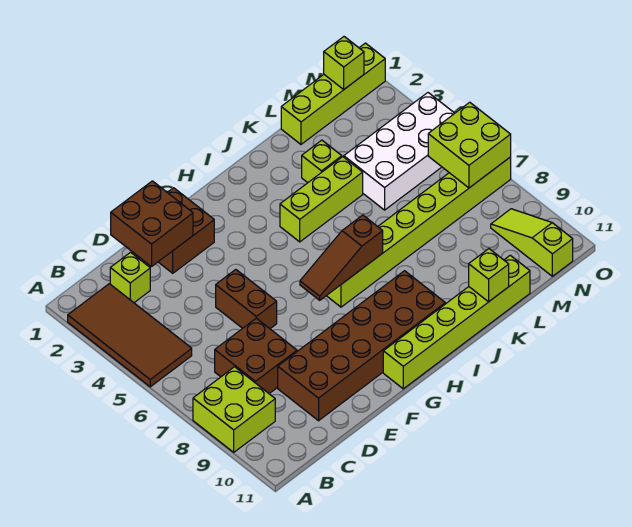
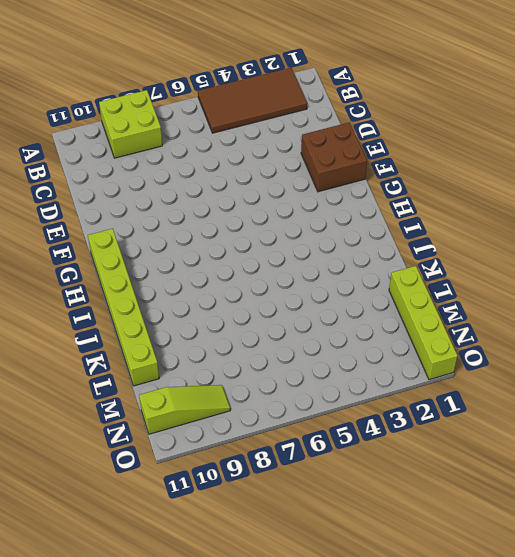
none -> lime 1x1 brick [110,252,150,303]
none -> brown 2x2 brick [215,318,297,394]
none -> brown 2x6 brick [278,271,445,421]

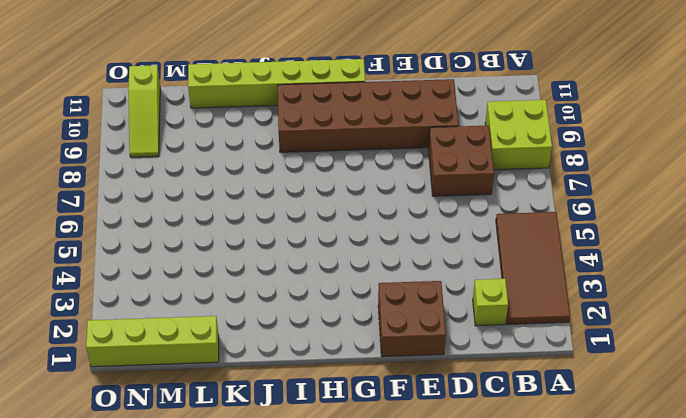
none -> brown 1x2 brick [216,270,277,329]
none -> lime 1x8 brick [327,157,511,307]
none -> lime 1x3 brick [280,157,363,242]

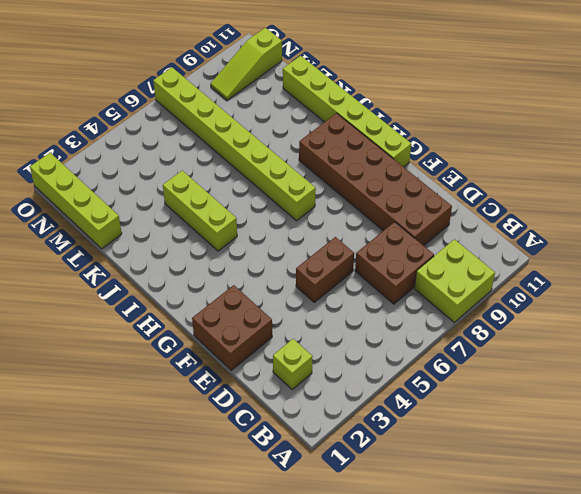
none -> brown 2x4 tile [68,284,192,387]
none -> lime 1x1 brick [302,140,342,183]
none -> white 2x4 brick [344,93,455,210]

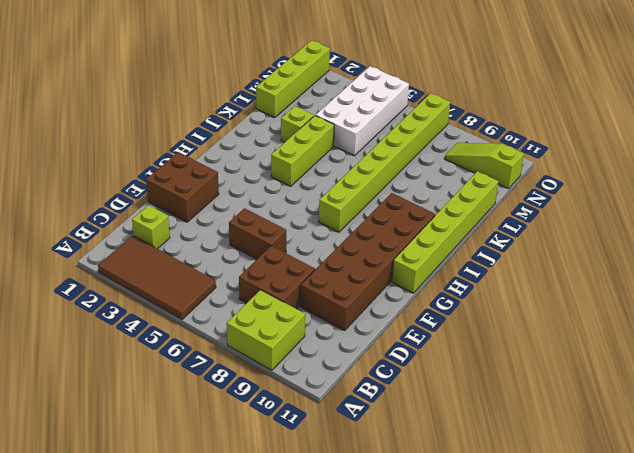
none -> brown 2x2 brick [111,181,193,267]
none -> brown 1x3 slope [300,215,383,300]
none -> lime 1x1 brick [469,249,509,302]

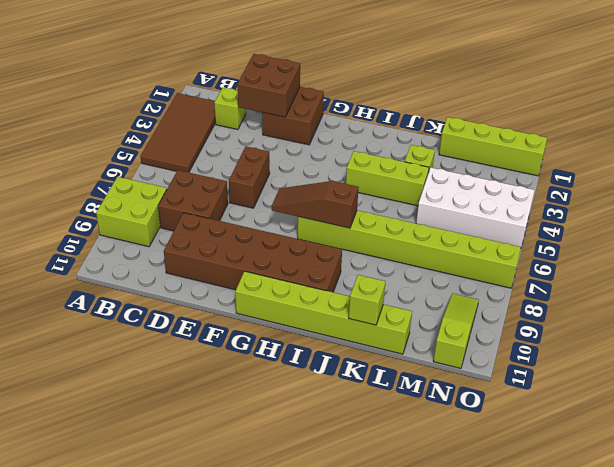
none -> lime 1x1 brick [324,37,364,89]
none -> lime 2x2 brick [428,102,511,188]

